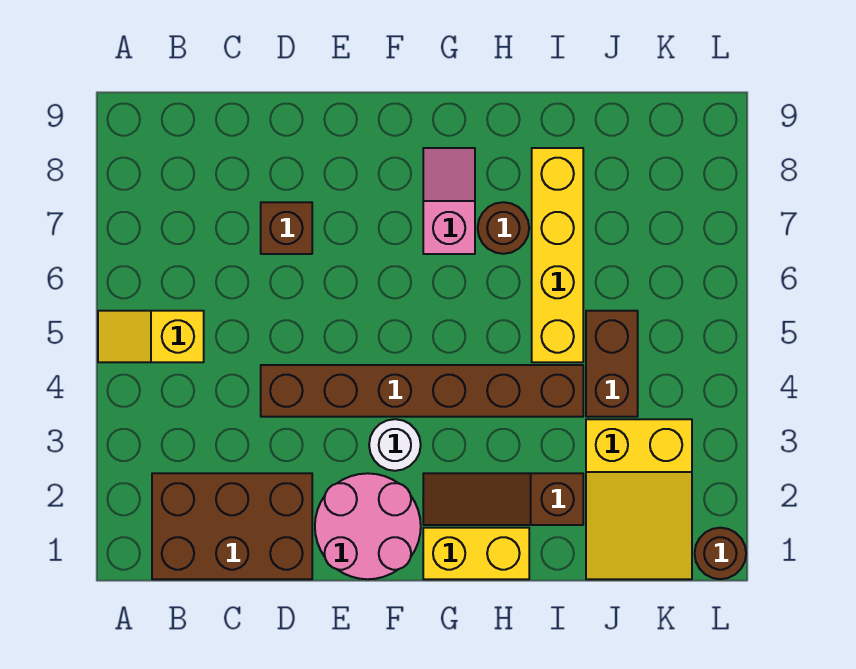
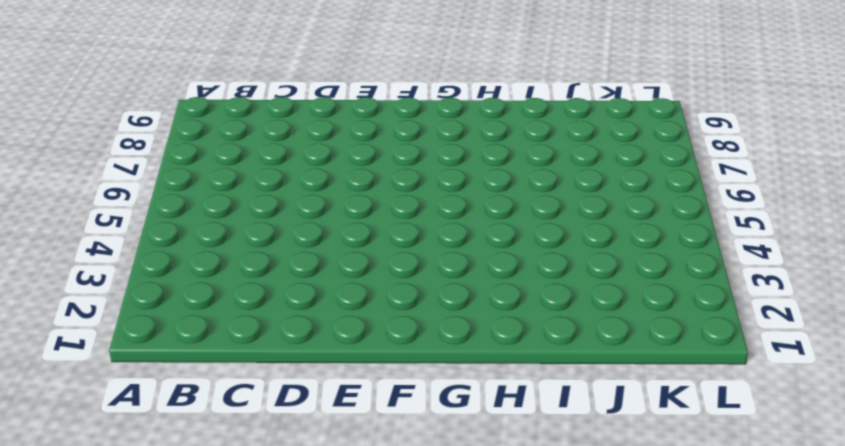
none -> yellow 1x2 slope [98,311,204,362]
none -> brown 2x3 brick [152,473,312,579]
none -> brown 1x6 brick [261,365,583,417]

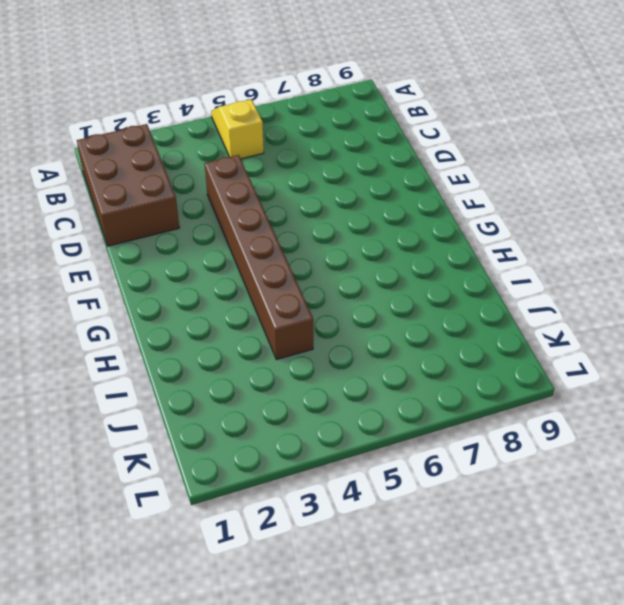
none -> brown 1x1 brick [261,202,312,254]
none -> pink 2x2 round brick [315,473,421,579]
none -> white 1x1 round brick [369,419,421,471]

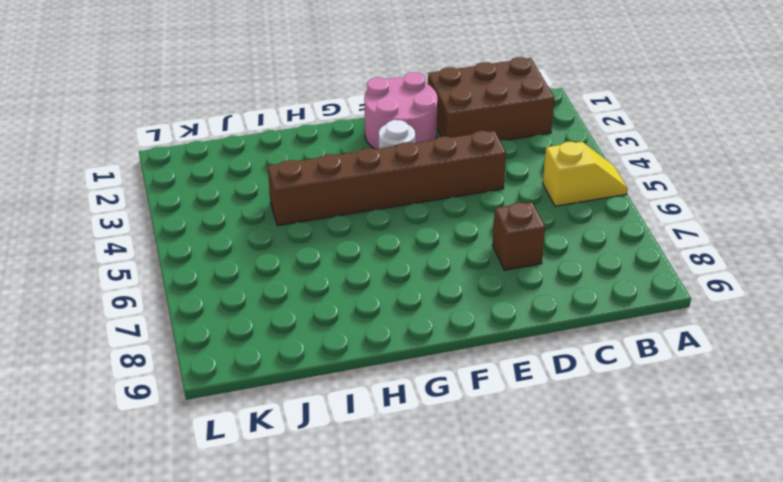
none -> yellow 1x2 brick [423,528,529,579]
none -> brown 1x3 slope [423,473,583,525]
none -> pink 1x2 slope [423,148,475,254]

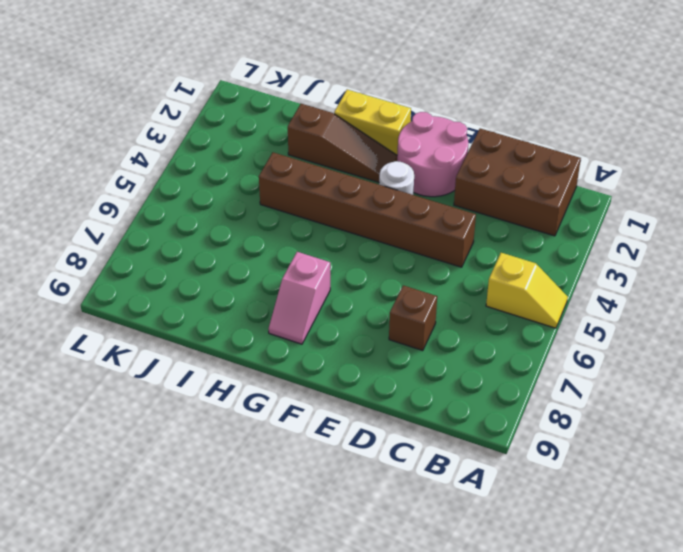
none -> brown 1x1 round brick [478,202,529,254]
none -> yellow 1x4 brick [532,148,583,362]
none -> yellow 2x3 slope [586,419,692,579]

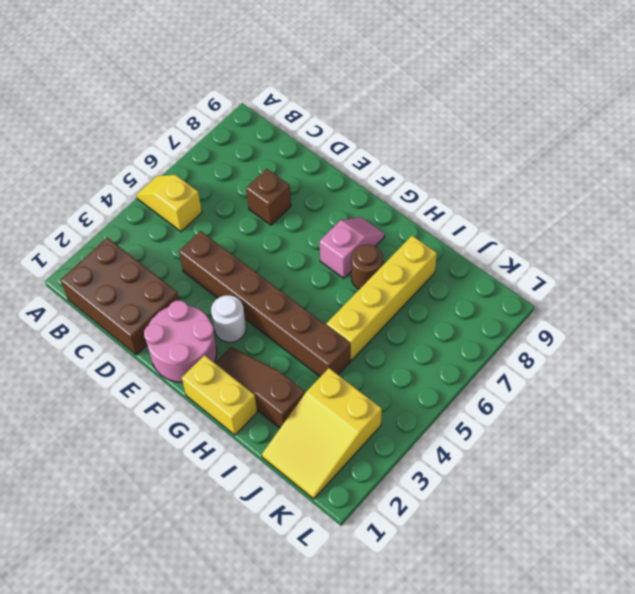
none -> brown 1x2 brick [586,311,638,417]
none -> brown 1x1 round brick [695,528,746,579]

